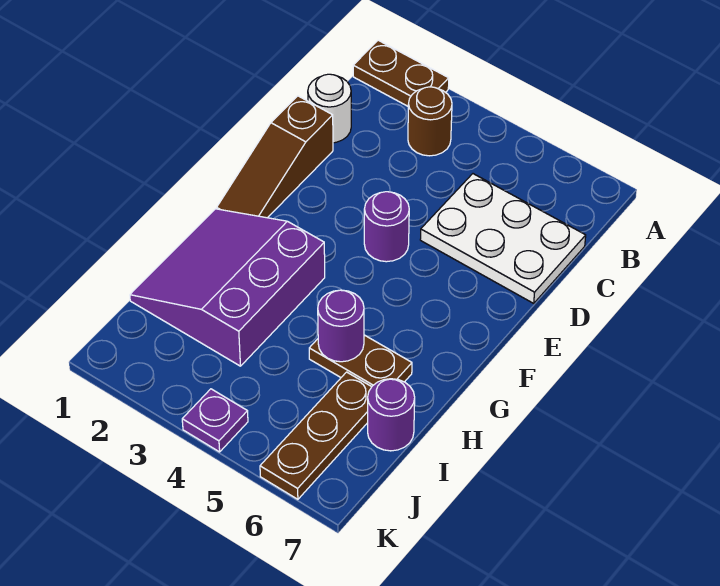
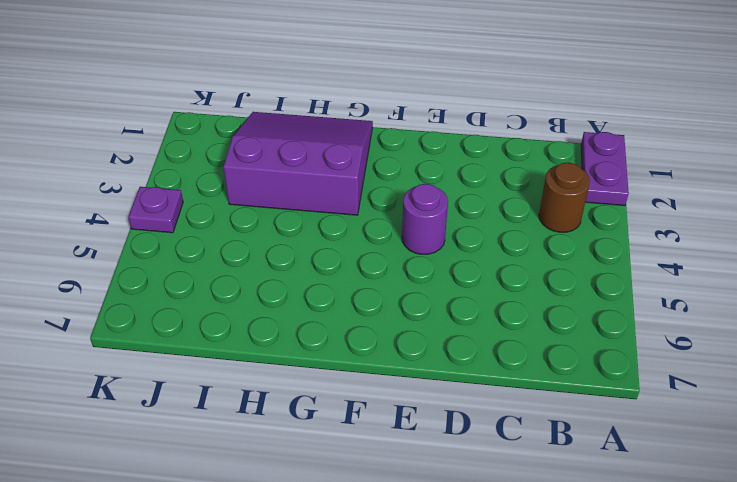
purple 1x2 plate [581,132,629,206] -> brown 1x2 plate [353,40,449,106]
none -> white 1x1 round brick [308,74,351,143]
none -> white 2x3 plate [420,174,586,303]
none -> brown 1x3 slope [217,96,333,218]

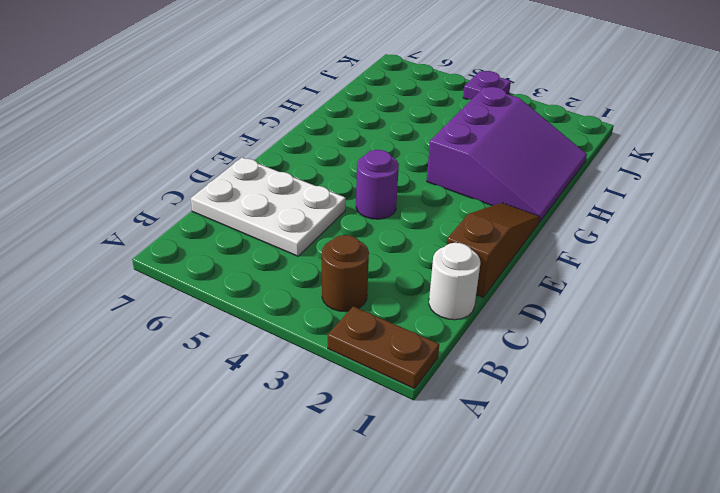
none -> brown 1x2 plate [309,335,412,387]
none -> brown 1x3 plate [260,372,371,499]
none -> purple 1x1 round brick [368,379,415,451]

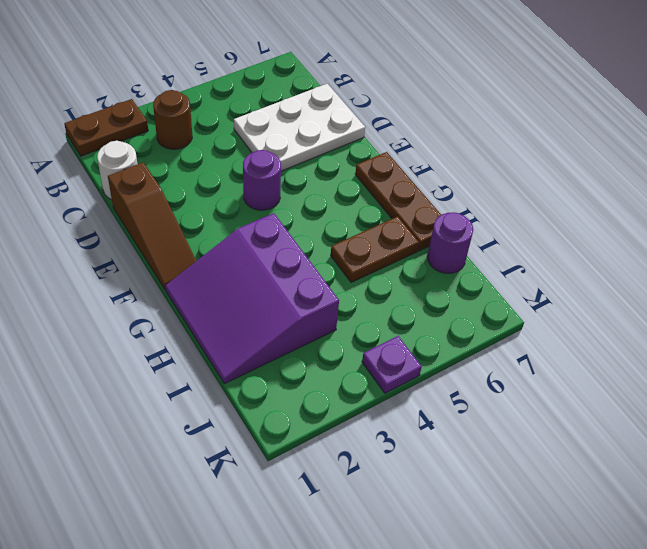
brown 1x3 plate [355,152,441,251] -> brown 1x3 plate moved to [260,372,371,499]
none -> purple 1x1 round brick [318,290,364,362]

